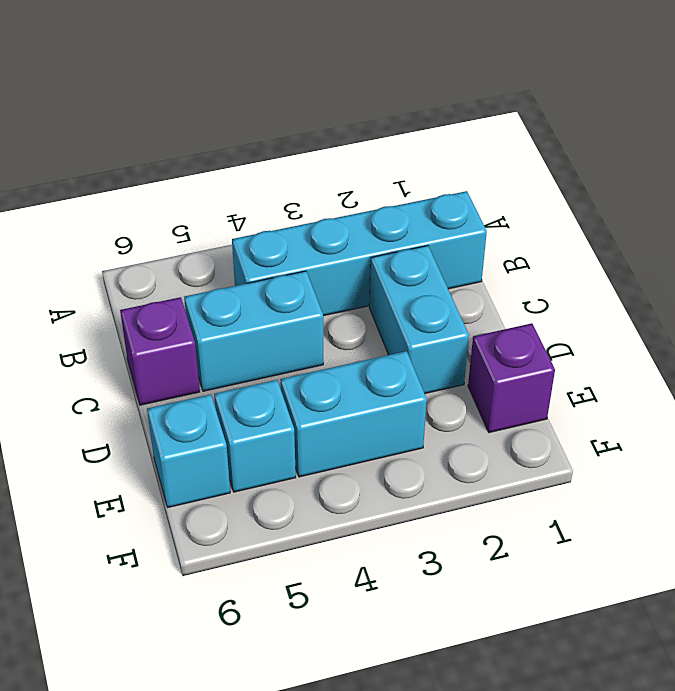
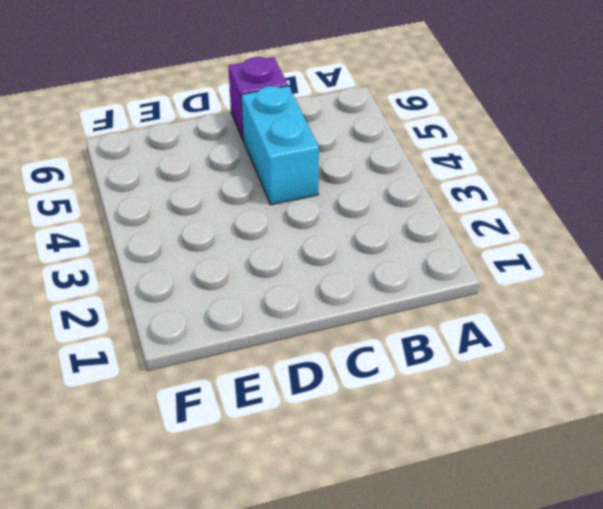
none -> cyan 1x4 brick [232,191,487,316]
none -> cyan 1x2 brick [369,246,469,393]

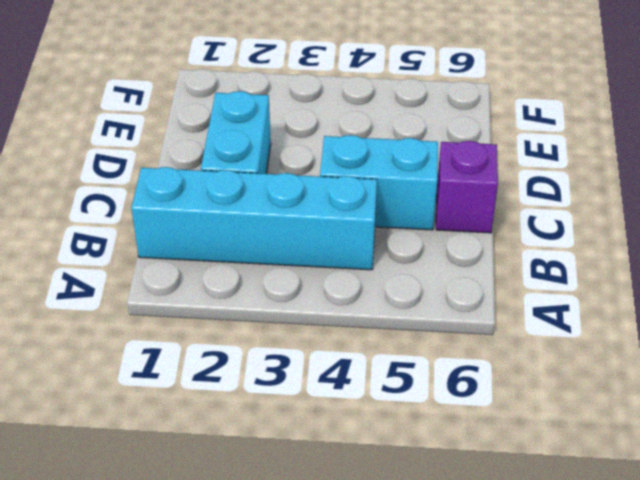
none -> purple 1x1 brick [468,323,555,433]
none -> cyan 1x2 brick [280,351,427,477]

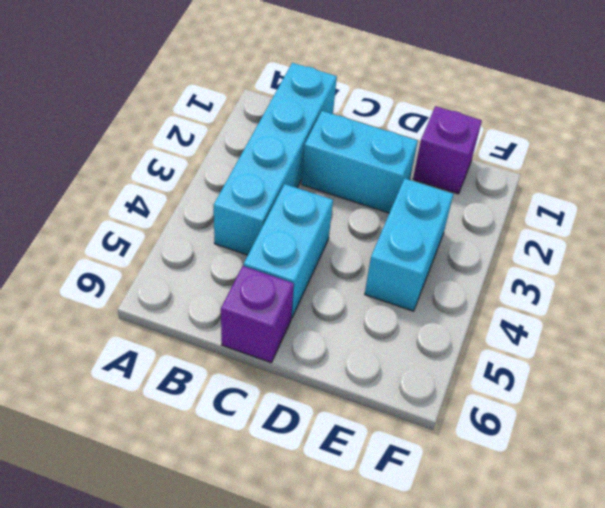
none -> cyan 1x1 brick [214,380,296,492]
none -> cyan 1x1 brick [147,394,230,507]

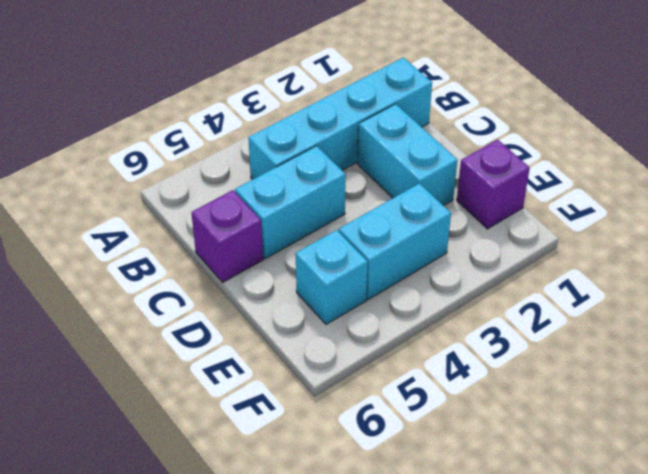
none -> cyan 1x1 brick [147,394,230,507]

